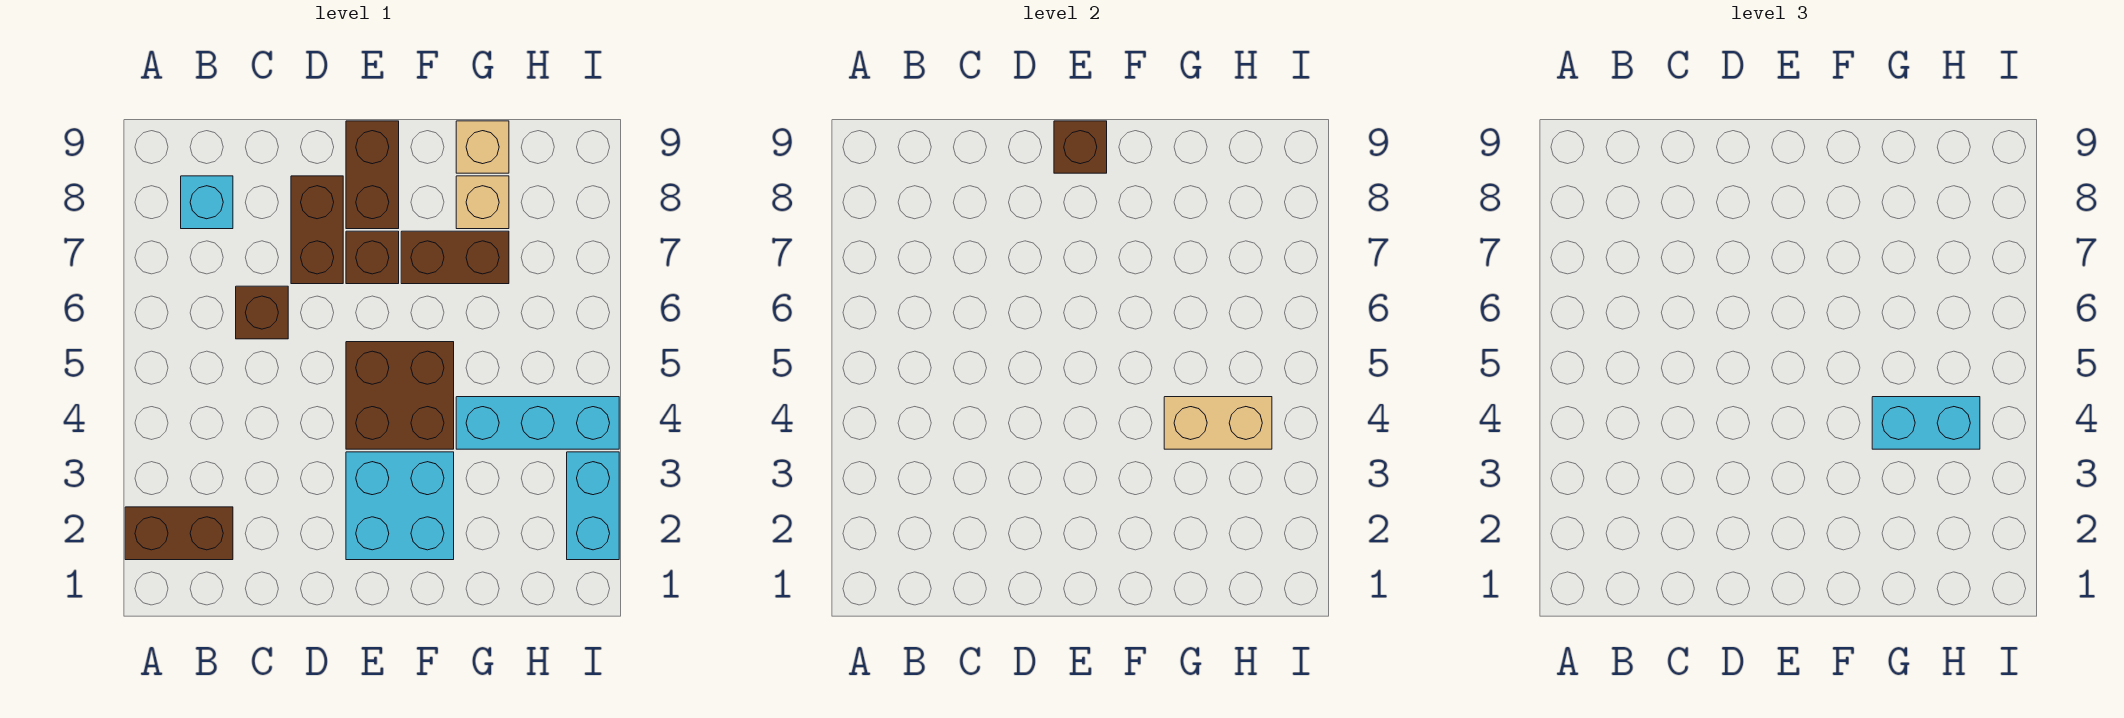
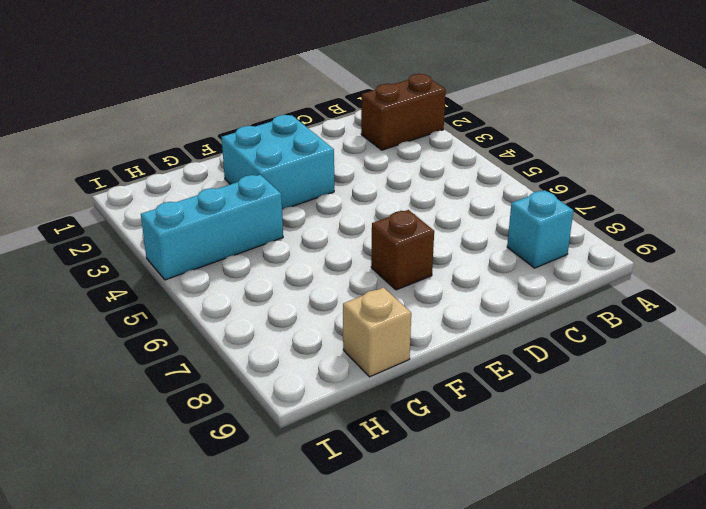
none -> brown 1x1 brick [236,286,288,339]
none -> brown 1x2 brick [291,176,343,284]
none -> brown 2x2 brick [346,342,454,449]

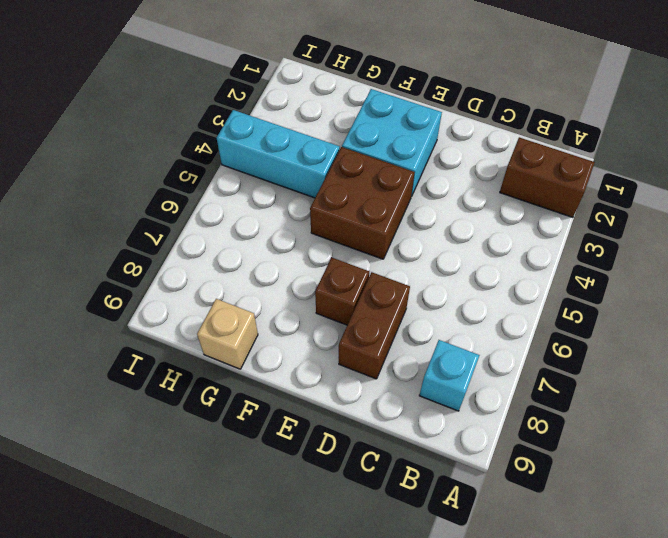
none -> brown 1x1 brick [236,286,288,339]
none -> brown 1x2 brick [346,121,399,229]
none -> brown 1x2 brick [401,231,509,284]

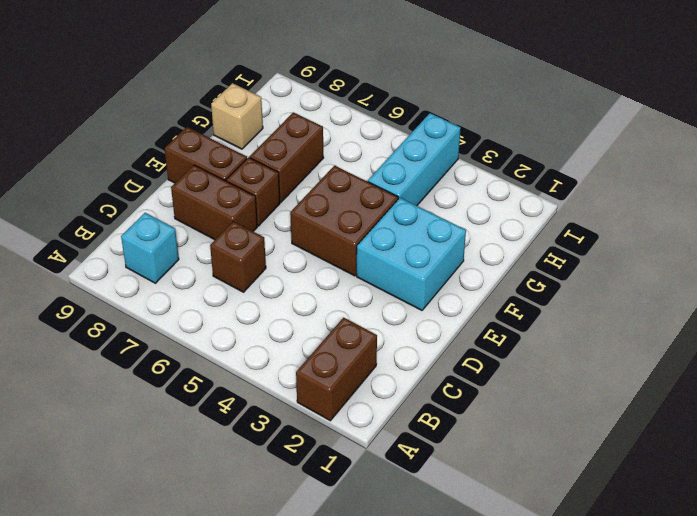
none -> tan 1x1 brick [456,176,509,229]
none -> cyan 1x2 brick [567,452,619,560]
none -> brown 1x1 brick [1054,121,1107,173]

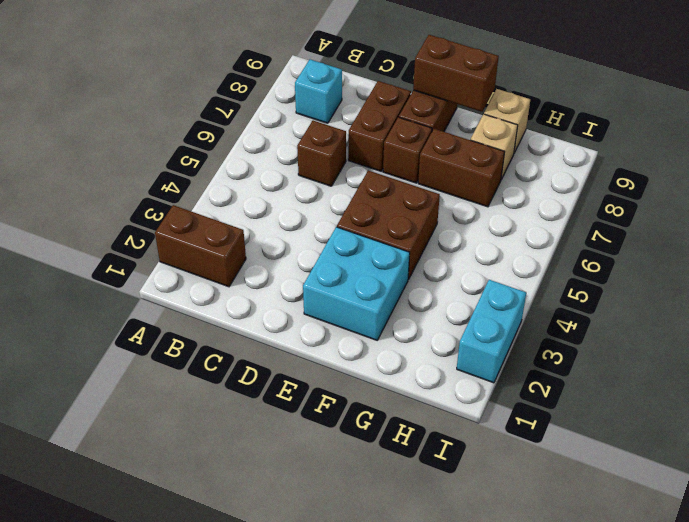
brown 1x2 brick [413,35,499,112] -> brown 1x1 brick [1054,121,1107,173]
none -> cyan 1x3 brick [456,397,619,449]
none -> tan 1x2 brick [1164,397,1272,449]
none -> cyan 1x2 brick [1872,397,1980,449]

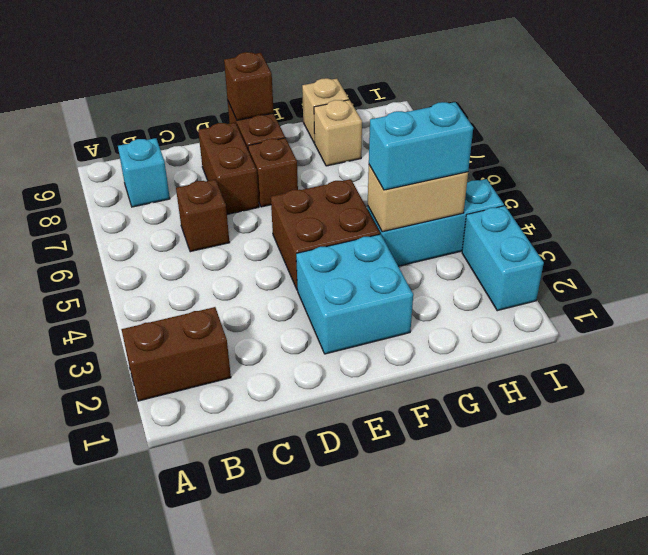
none -> brown 1x2 brick [401,231,509,284]

